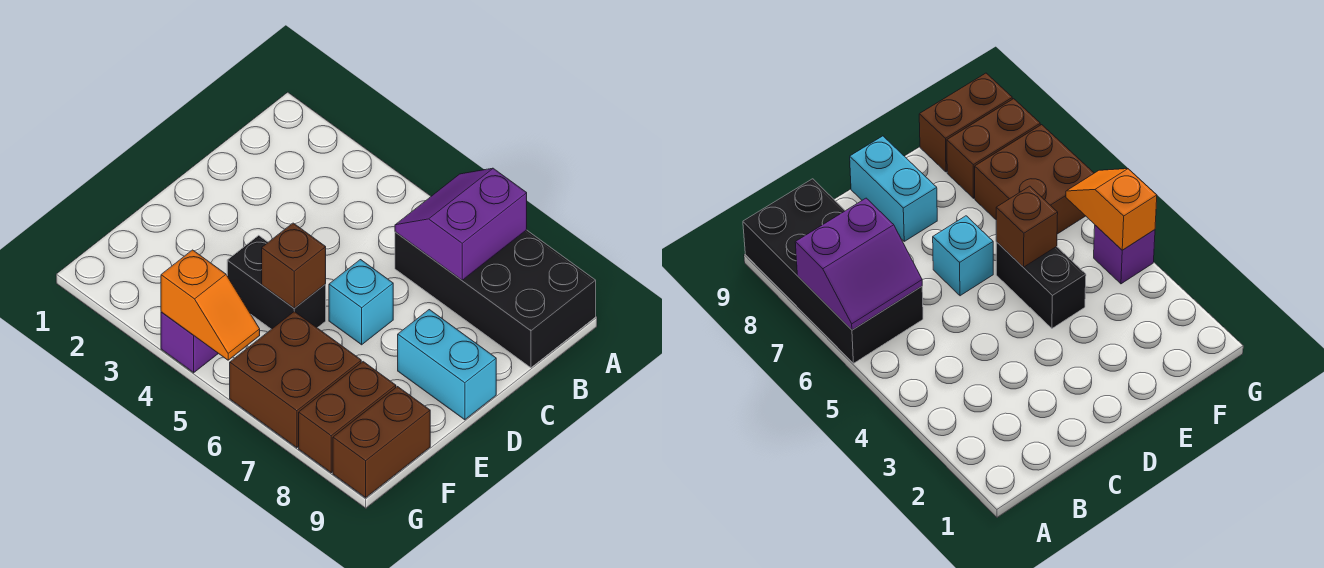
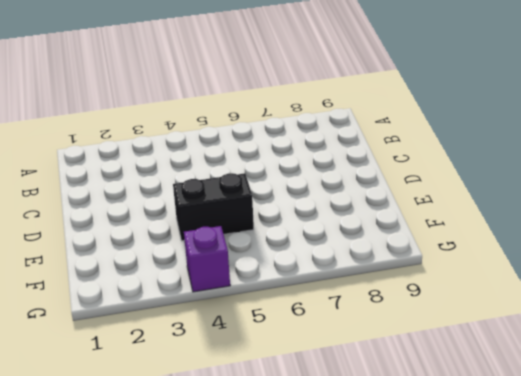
none -> black 2x4 brick [395,230,596,368]
none -> cyan 1x1 brick [329,260,393,345]

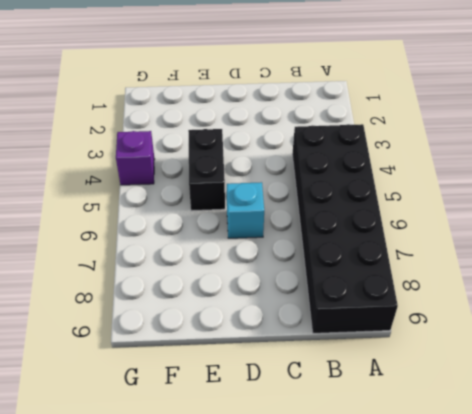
black 2x6 brick [292,124,398,333] -> black 2x4 brick [395,230,596,368]
none -> cyan 1x2 brick [398,310,496,420]
none -> brown 2x2 brick [230,311,361,448]

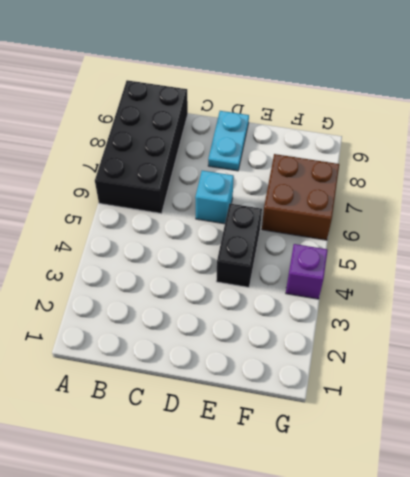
cyan 1x2 plate [208,111,249,171] -> cyan 1x2 brick [398,310,496,420]
none -> brown 1x2 brick [299,362,396,473]
none -> brown 1x2 brick [333,387,430,498]

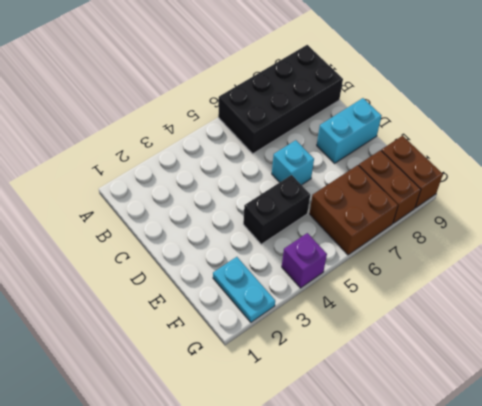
cyan 1x2 plate [213,257,275,322] -> none
none -> purple 2x2 slope [395,168,527,280]
none -> brown 1x1 brick [262,223,326,308]

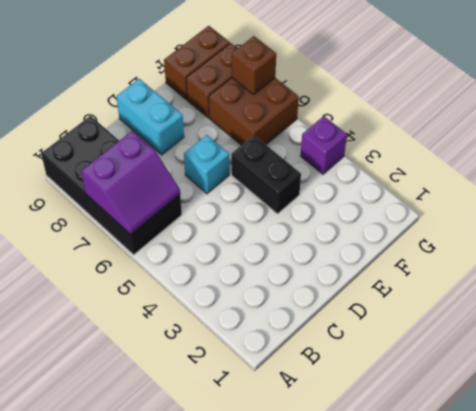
brown 1x1 brick [232,36,276,95] -> brown 1x1 brick moved to [262,223,326,308]
none -> orange 1x2 slope [161,250,260,360]

